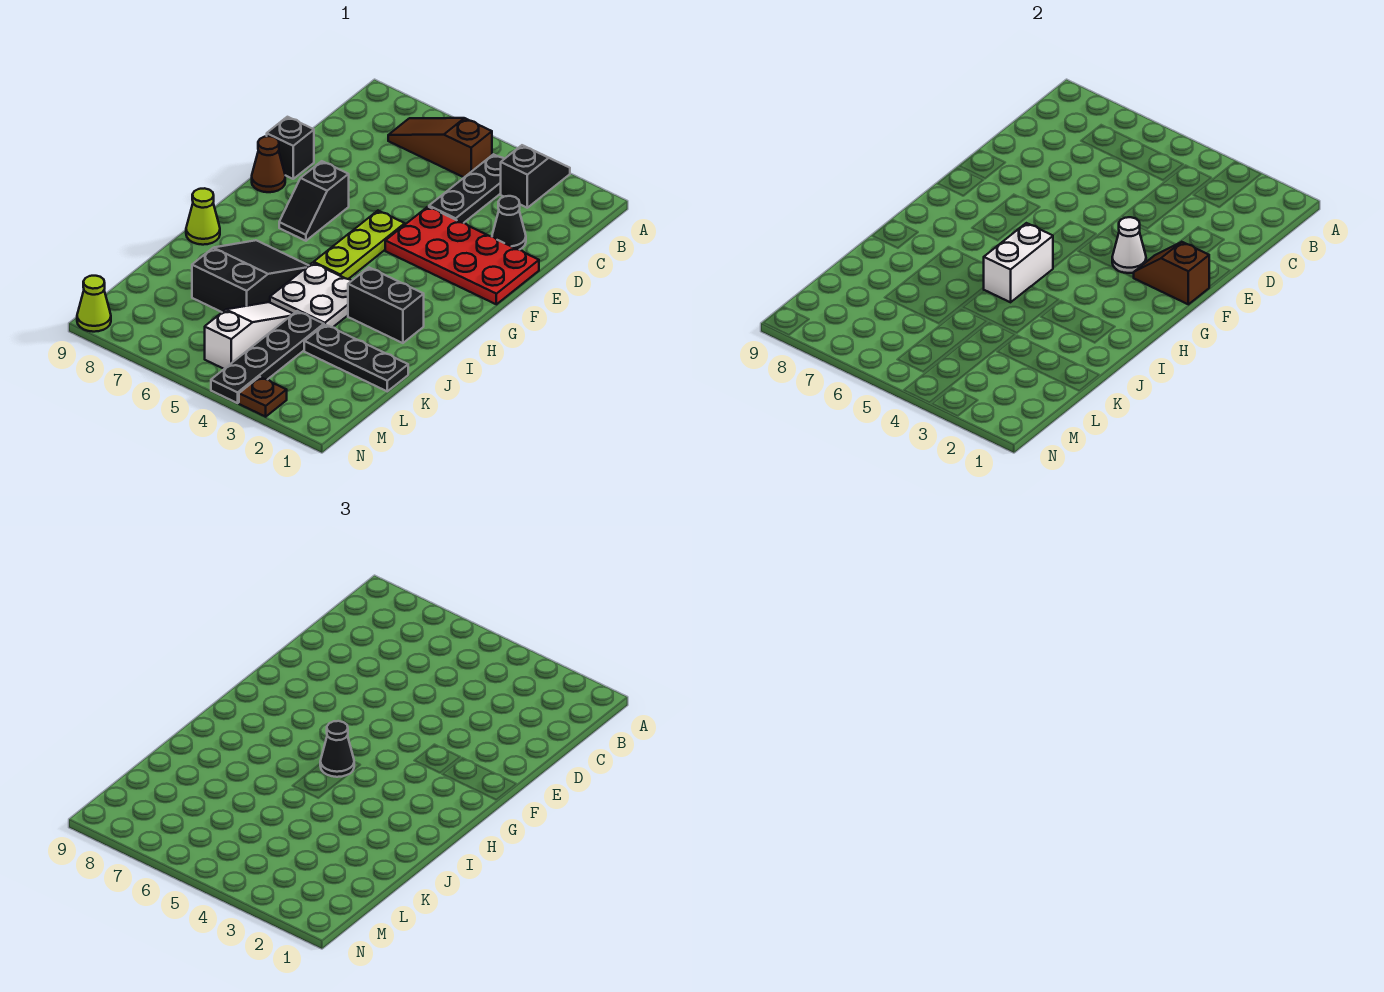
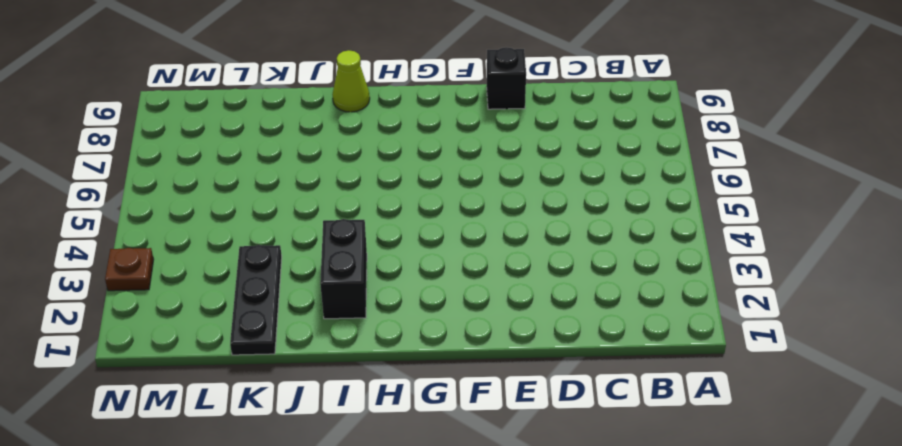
none -> black 1x2 slope [501,145,570,208]
none -> black 1x3 plate [429,154,504,223]
none -> brown 1x3 slope [388,118,492,177]

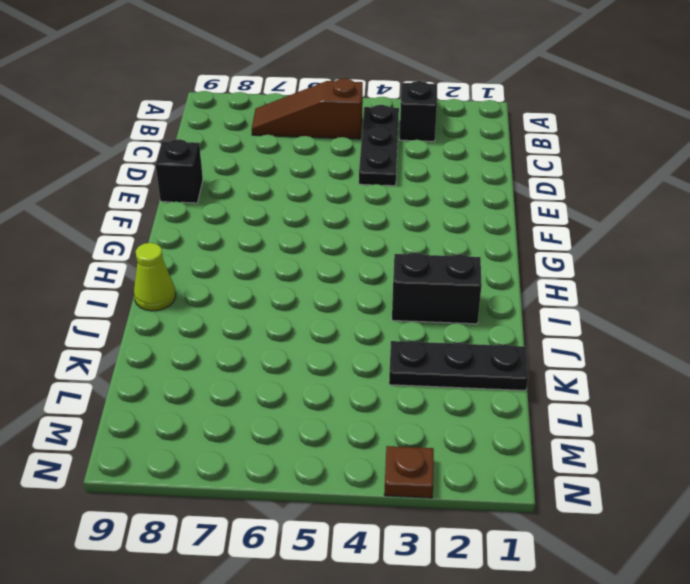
none -> black 1x1 cone [492,196,526,250]
none -> red 2x4 plate [385,207,539,304]
none -> lime 1x3 plate [314,211,405,279]

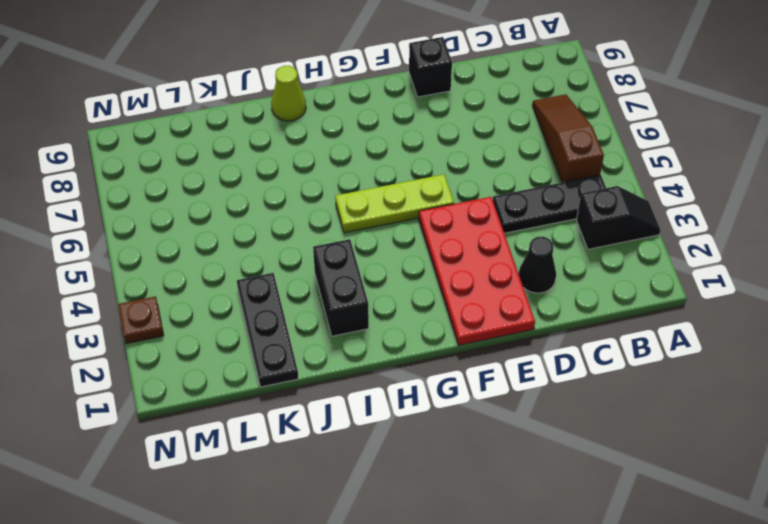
none -> black 1x2 slope [279,161,349,241]
none -> brown 1x1 cone [252,136,285,192]
none -> white 2x2 plate [270,263,351,327]

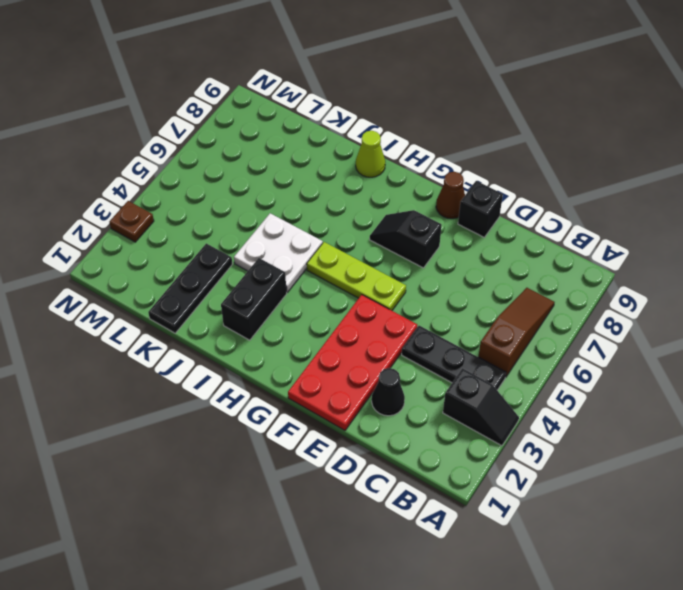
none -> black 2x3 slope [192,240,309,312]
none -> black 1x4 plate [211,311,324,403]
none -> white 1x3 slope [205,302,293,369]

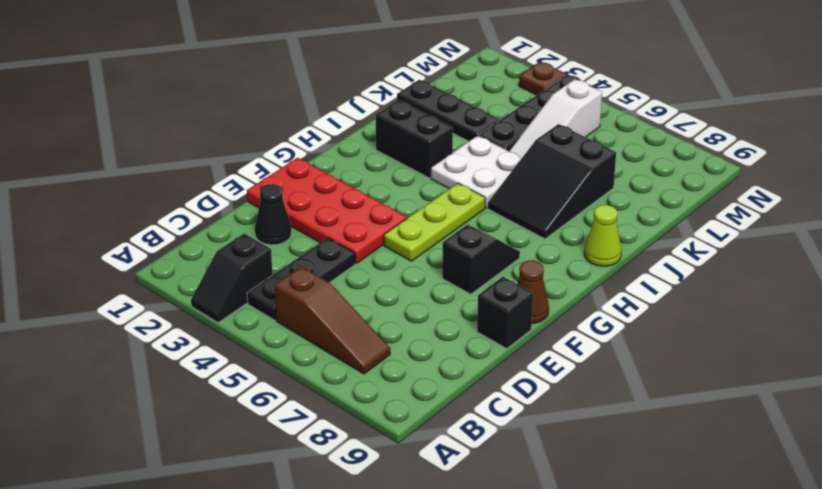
none -> lime 1x1 cone [77,276,111,332]
none -> brown 1x2 slope [1134,242,1209,304]
none -> white 1x1 cone [1112,217,1146,273]

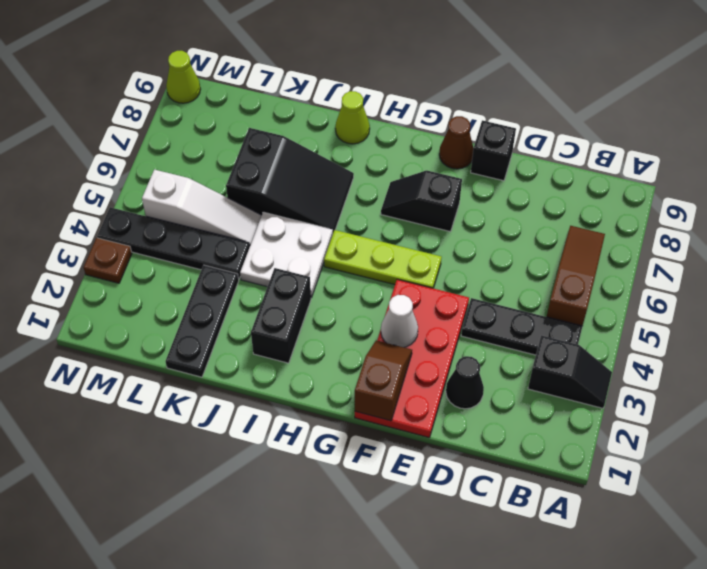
none -> white 1x2 brick [984,223,1053,302]
none -> black 1x1 cone [320,721,354,777]

